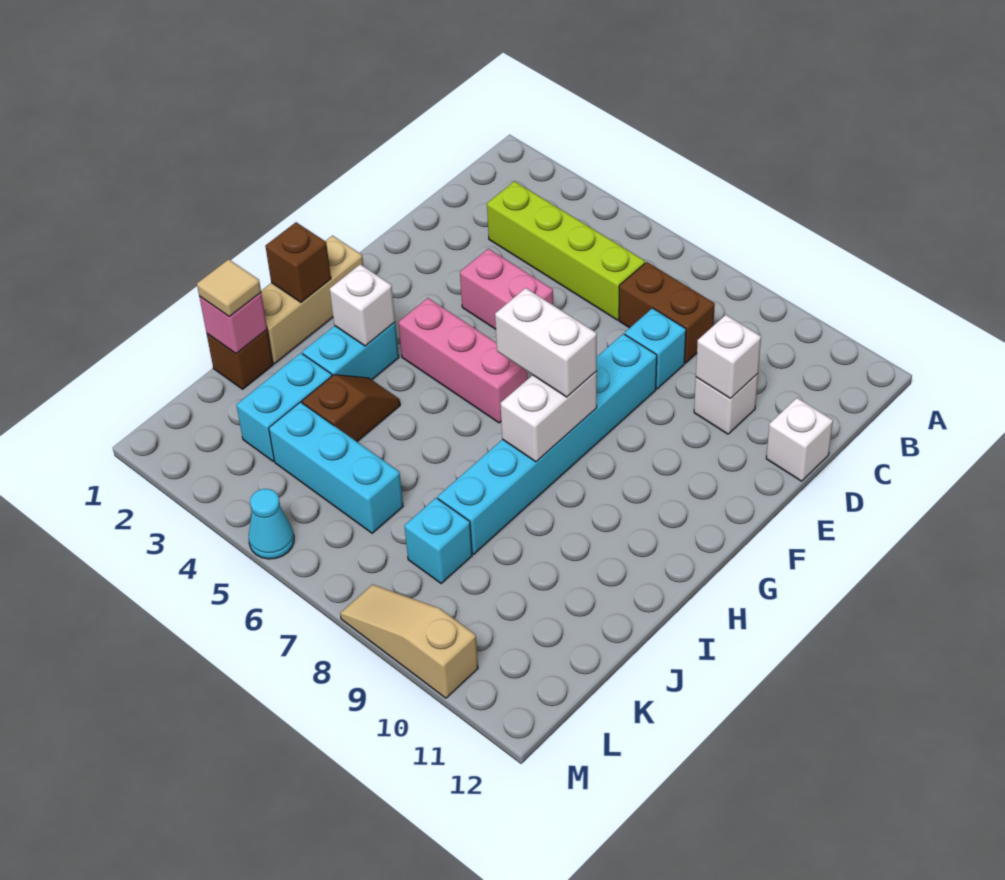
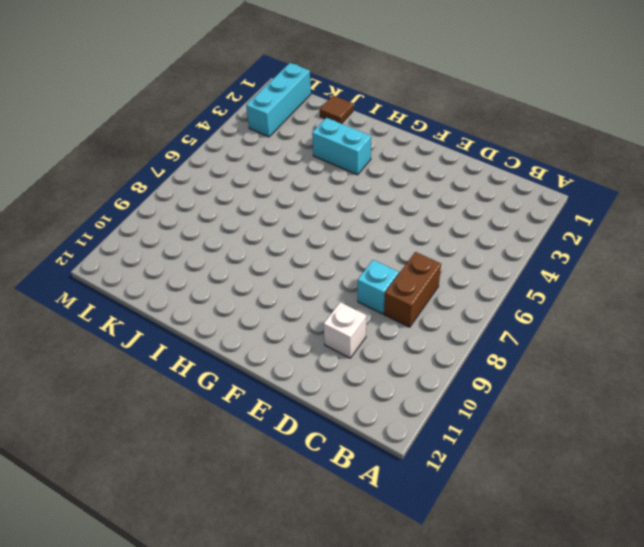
brown 1x1 tile [320,96,353,124] -> brown 1x1 brick [207,330,273,389]
cyan 1x3 brick [246,63,311,137] -> cyan 1x3 brick moved to [269,402,403,533]
none -> lime 1x4 brick [487,181,645,320]
none -> white 1x1 brick [766,398,833,481]
none -> pink 1x2 brick [460,249,553,329]

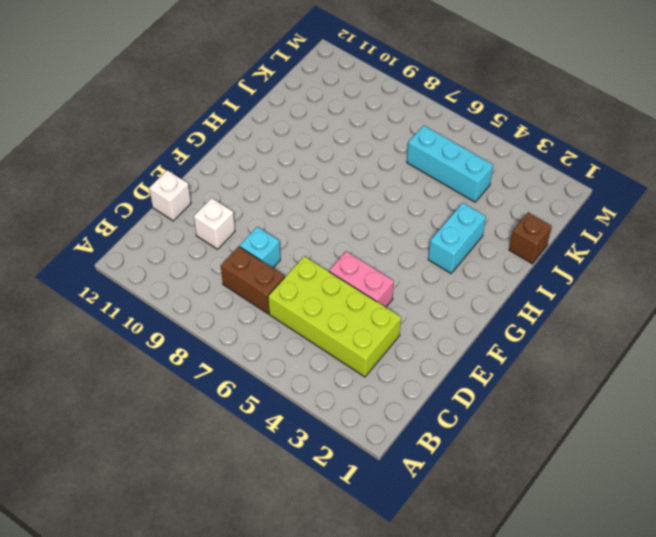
lime 2x4 brick [268,256,401,377] -> lime 1x4 brick [487,181,645,320]
none -> cyan 1x6 brick [438,334,657,554]
none -> tan 1x3 brick [261,236,363,364]
none -> pink 1x3 brick [398,298,527,423]

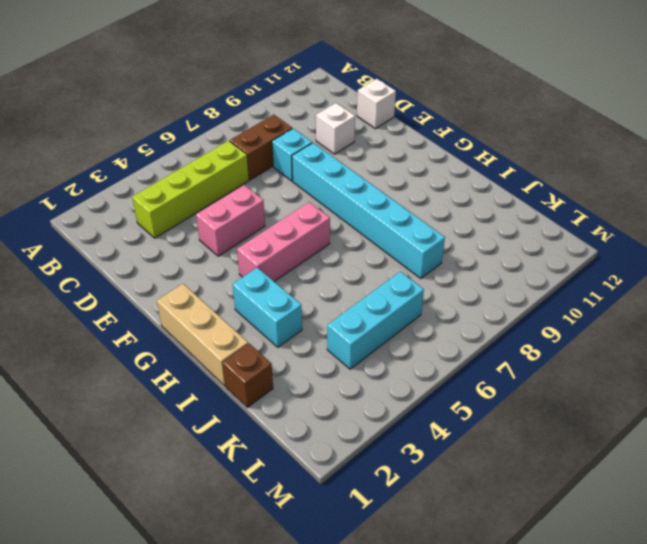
none -> brown 1x2 slope [302,375,400,442]
none -> cyan 1x2 brick [236,353,332,461]
none -> cyan 1x1 brick [405,498,472,583]

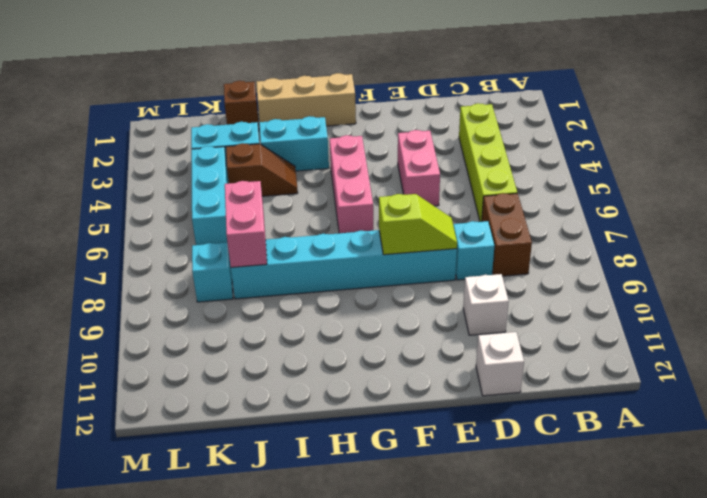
lime 1x2 slope [379,194,457,255] -> none
pink 1x2 brick [225,181,267,267] -> none
none -> cyan 1x1 cone [249,489,294,559]
none -> tan 1x3 slope [340,584,478,698]
none -> white 1x1 brick [696,315,761,399]

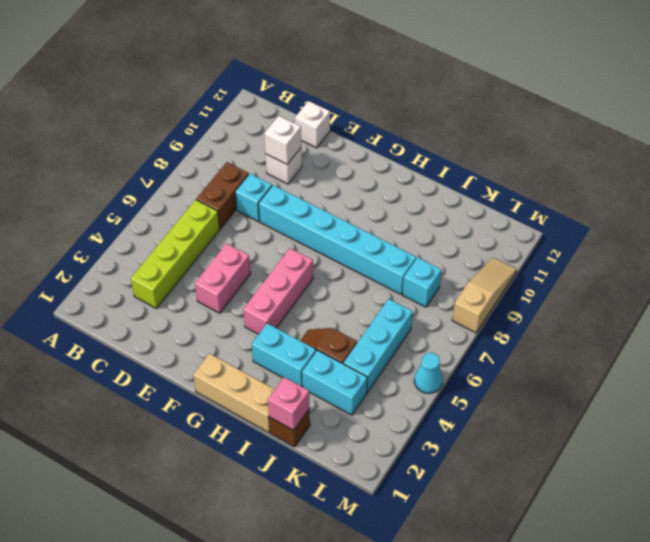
tan 1x3 slope [452,258,517,333] -> tan 1x3 slope turned to [340,584,478,698]
none -> white 1x2 brick [500,371,597,462]
none -> brown 1x1 brick [265,222,331,302]
none -> white 1x1 brick [330,264,395,346]

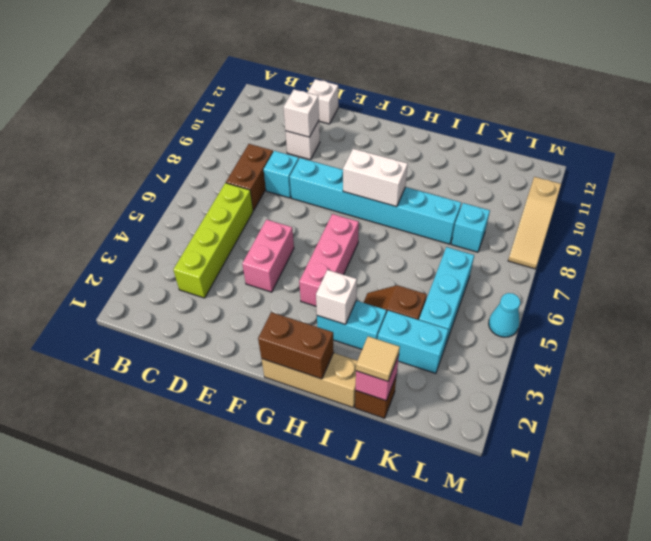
brown 1x2 brick [258,312,334,379] -> brown 1x1 brick [265,222,331,302]
none -> white 1x2 brick [495,288,597,397]

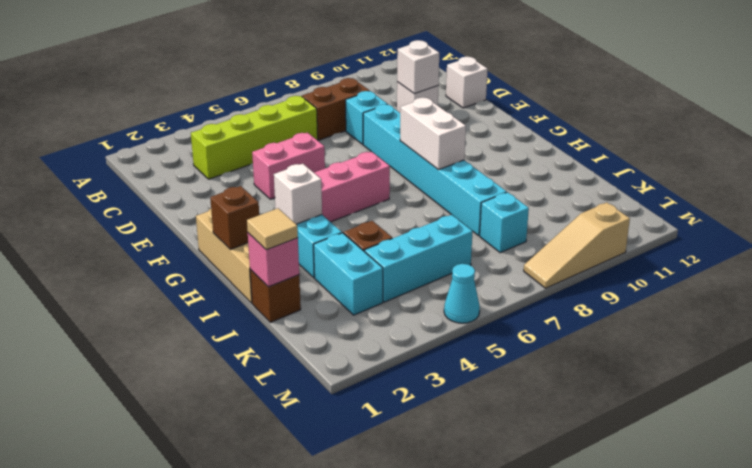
none -> white 1x2 brick [495,288,597,397]

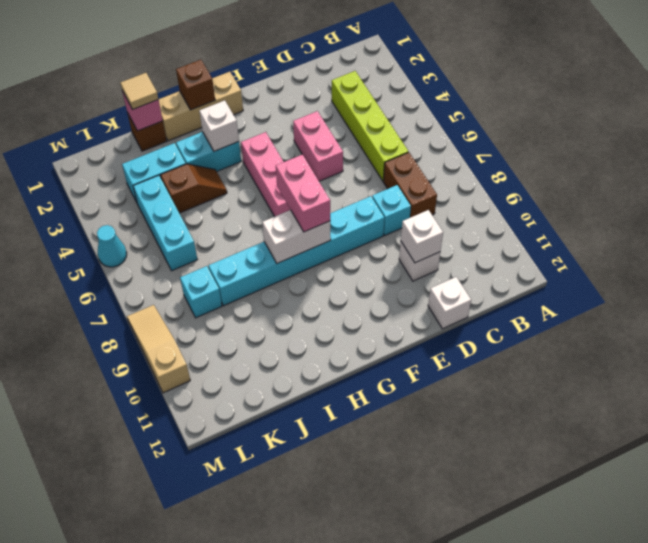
pink 1x2 brick [276,154,330,232] -> white 1x2 brick [495,288,597,397]

